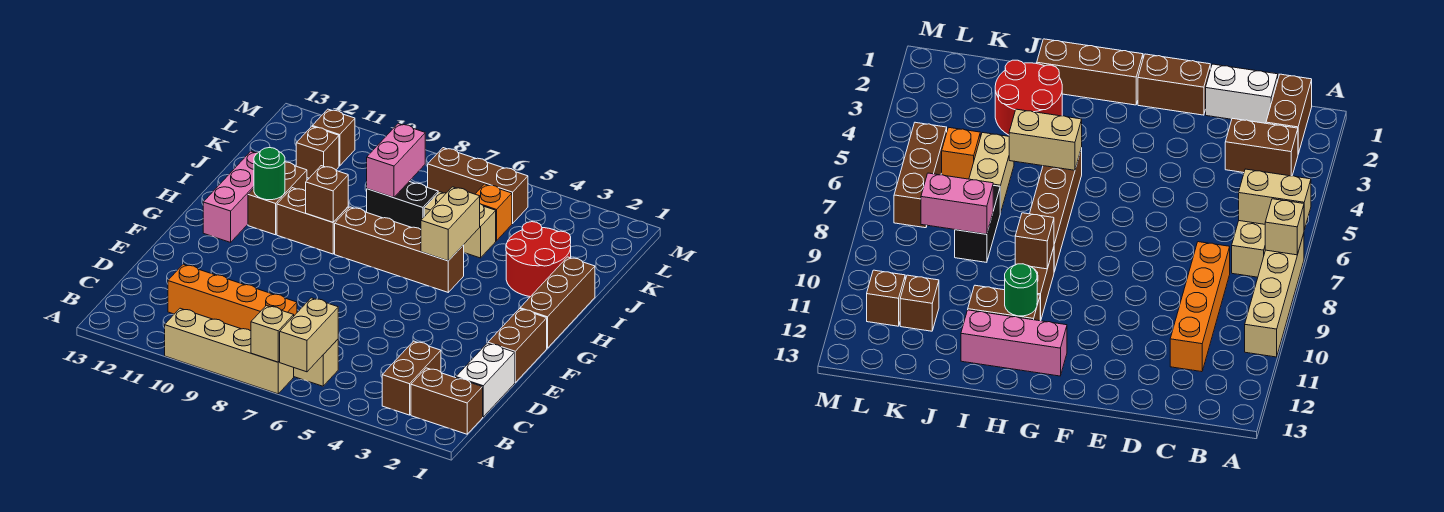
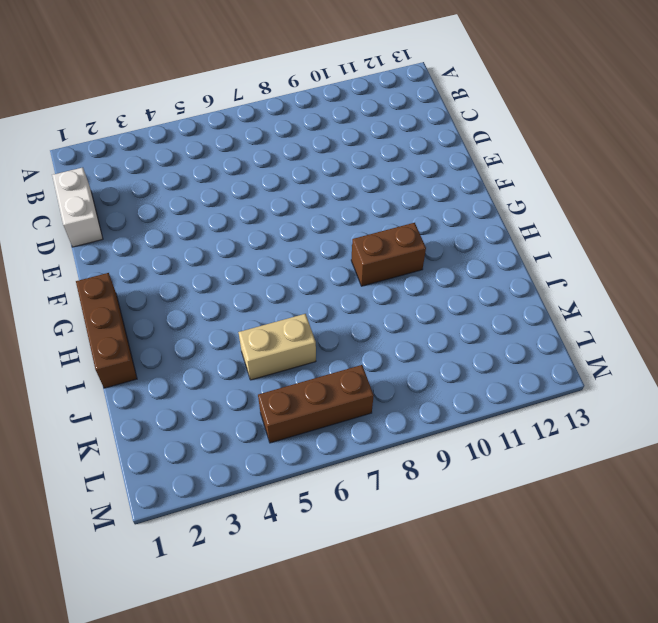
none -> tan 1x4 brick [165,308,294,394]
none -> brown 1x2 brick [411,368,483,434]
none -> brown 1x2 brick [382,341,441,415]

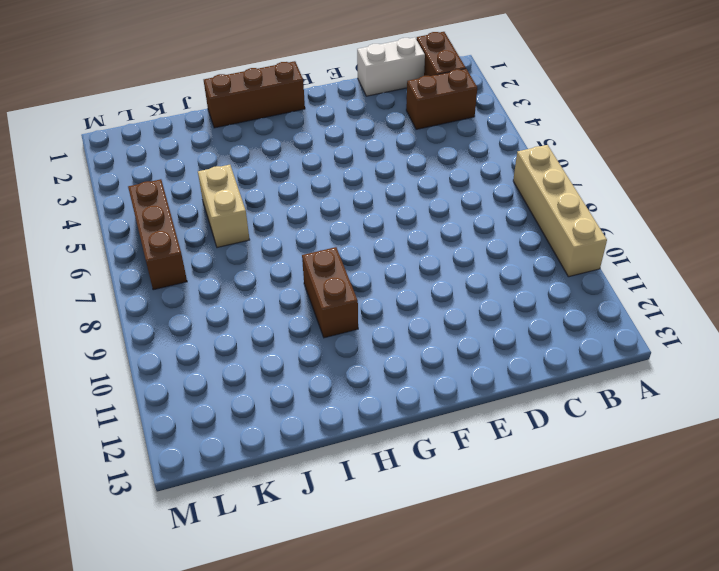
none -> tan 1x2 brick [294,339,338,386]
none -> orange 1x4 brick [168,264,297,331]
none -> brown 1x2 brick [488,309,547,382]

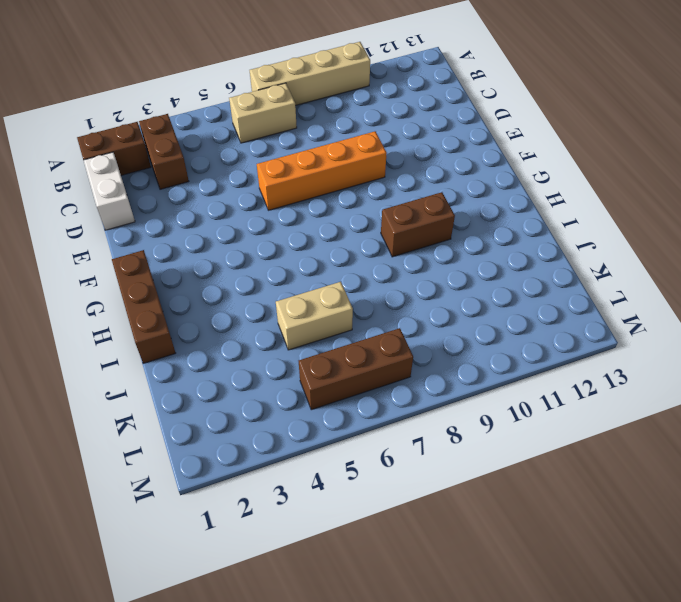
orange 1x4 brick [257,131,387,210] -> orange 1x4 brick moved to [168,264,297,331]
none -> brown 1x2 brick [488,309,547,382]
none -> pink 1x3 brick [203,151,257,242]
none -> brown 1x4 brick [335,207,464,292]

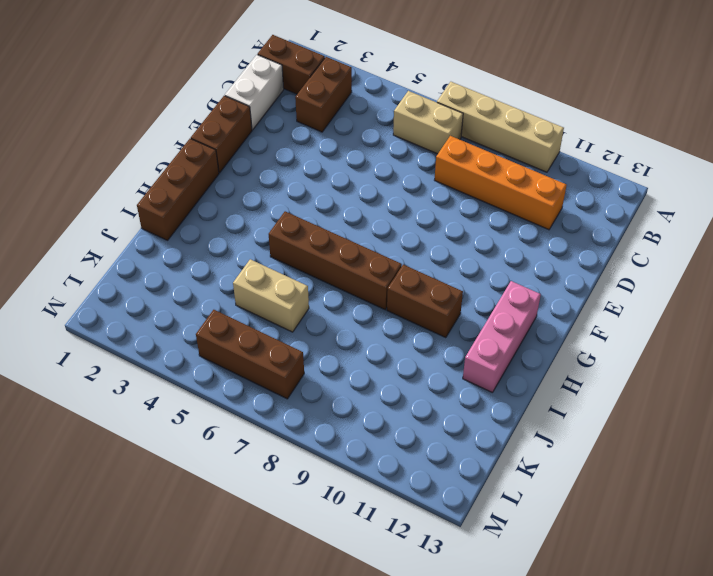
none -> brown 1x2 brick [248,162,307,235]
none -> red 2x2 round brick [506,222,571,297]
none -> black 1x2 brick [367,182,438,229]

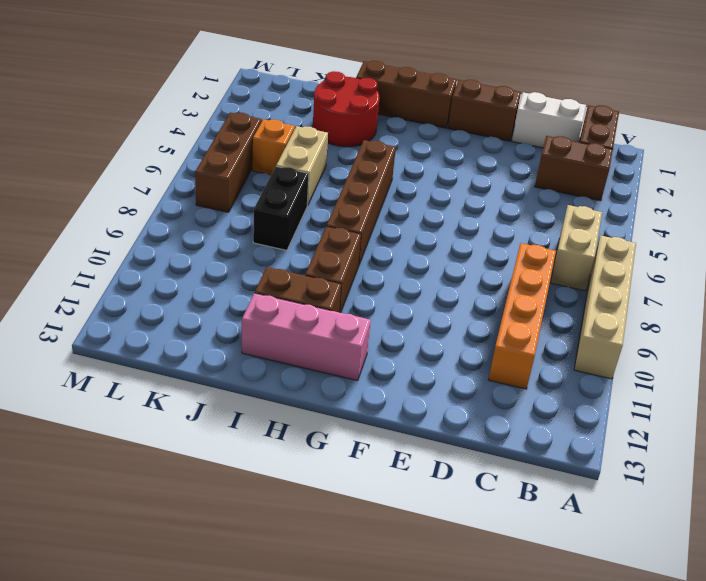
none -> brown 1x1 brick [296,126,339,178]
none -> brown 1x1 brick [312,109,355,166]
none -> tan 1x2 brick [280,298,338,372]

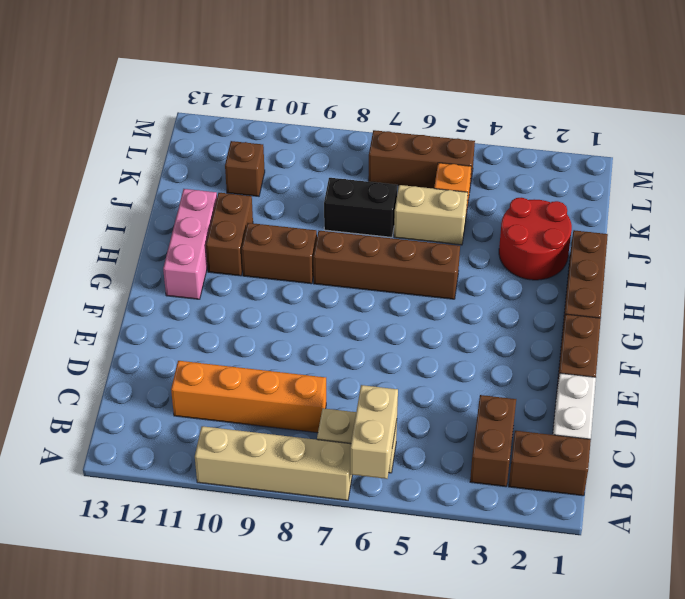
none -> brown 1x1 brick [312,109,355,166]
none -> tan 1x1 brick [251,305,294,362]
none -> tan 1x2 brick [421,187,480,261]

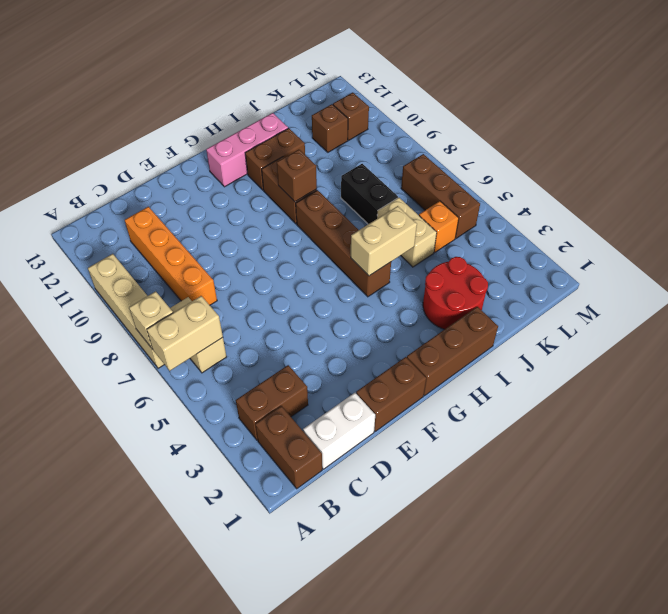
none -> green 1x1 round brick [254,148,285,200]
none -> pink 1x2 brick [367,124,425,198]

